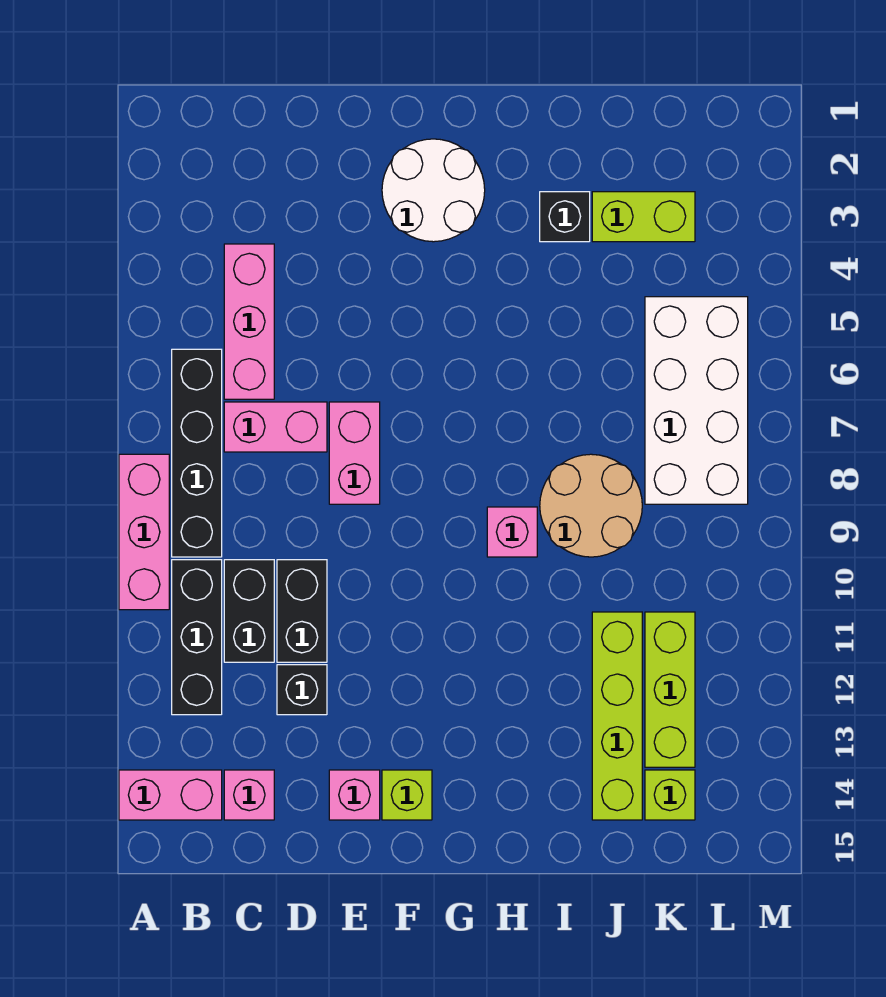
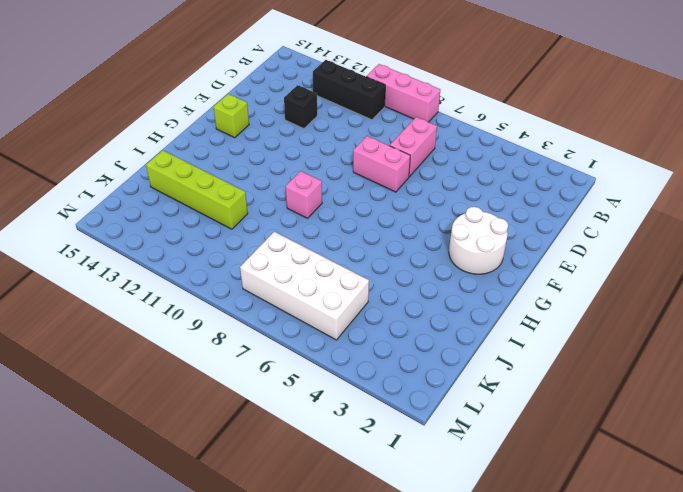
none -> pink 1x2 brick [119,770,222,820]
none -> black 1x4 brick [172,349,222,557]
none -> pink 1x3 brick [224,244,274,399]

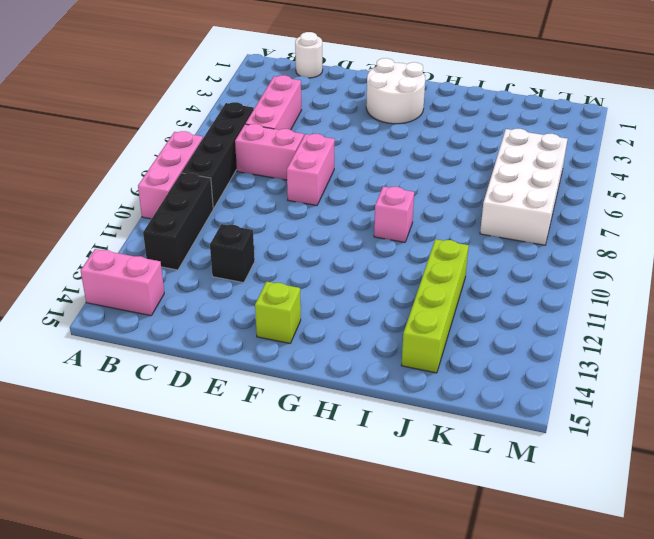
white 1x1 round brick [295,32,323,78] -> none
none -> black 1x2 brick [224,560,274,662]
none -> pink 1x1 brick [224,770,274,820]
none -> black 1x2 brick [277,560,327,662]

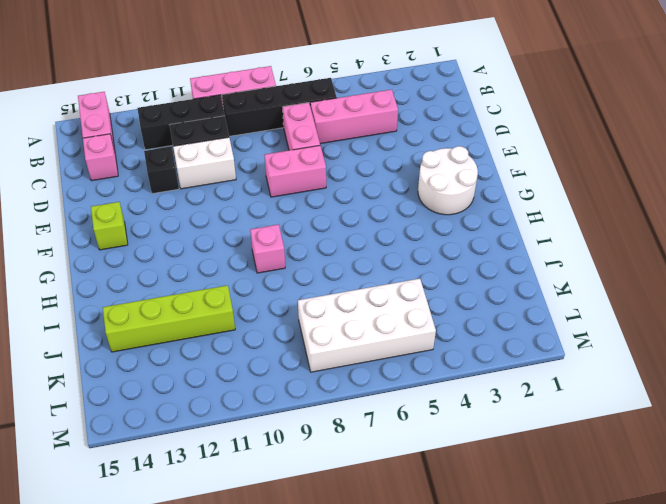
white 1x2 brick [173,137,236,189] -> black 1x2 brick [277,560,327,662]
none -> pink 1x1 brick [329,770,380,820]
none -> black 1x1 brick [540,192,590,242]
none -> tan 2x2 round brick [540,454,642,557]

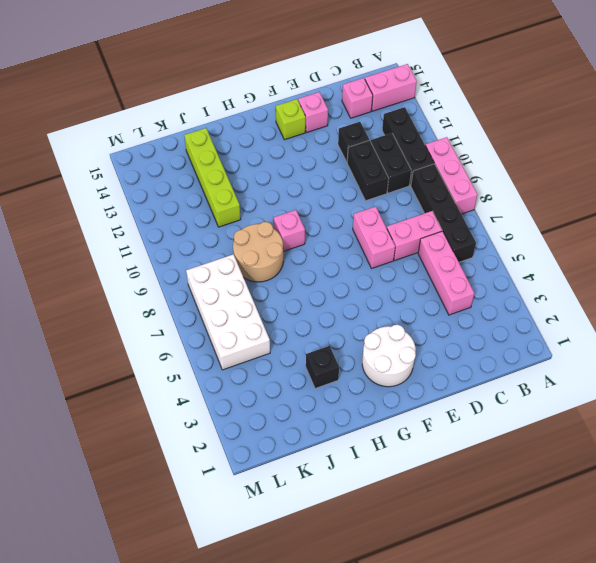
none -> lime 1x2 brick [592,192,695,242]
none -> lime 1x3 brick [645,612,695,767]
none -> lime 1x1 brick [645,770,695,820]

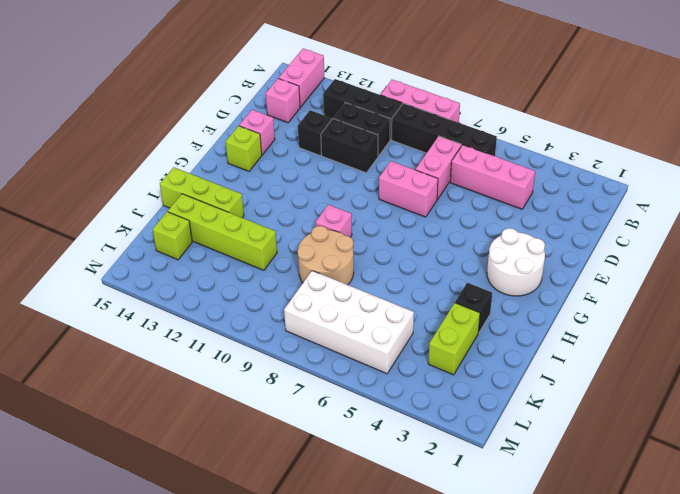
lime 1x3 brick [160,167,244,218] -> lime 1x3 brick moved to [645,612,695,767]

